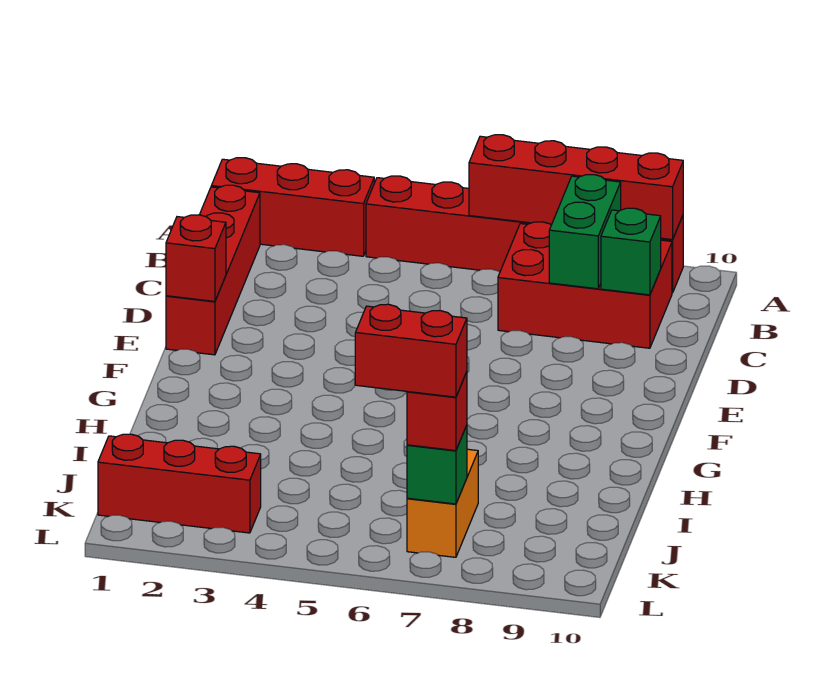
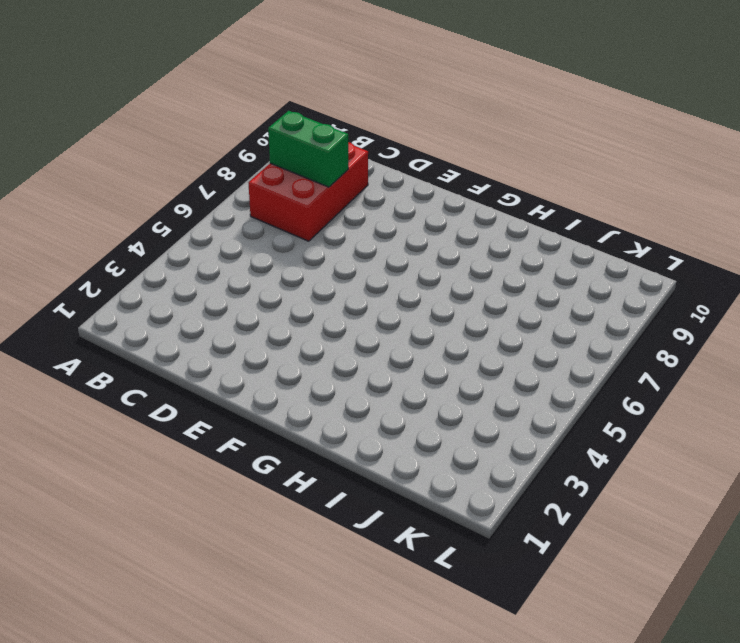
none -> red 1x3 brick [211,158,374,256]
none -> red 1x6 brick [366,176,683,293]
none -> red 1x4 brick [166,185,260,355]

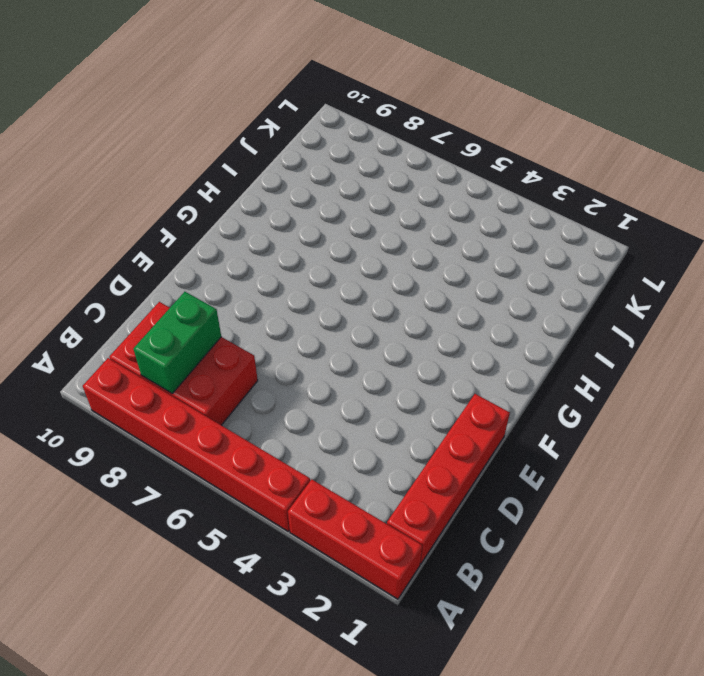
none -> orange 1x2 brick [407,449,478,557]
none -> red 1x3 brick [98,434,261,533]
none -> red 1x4 brick [469,135,683,240]

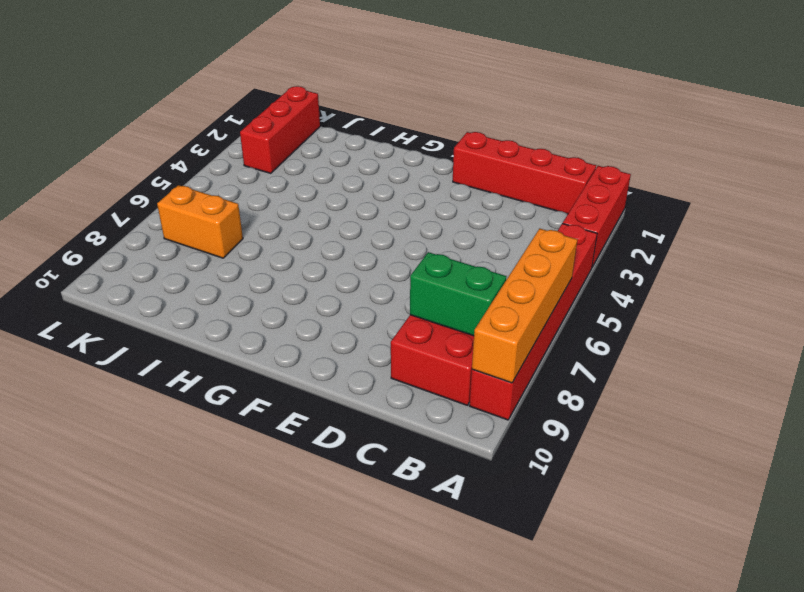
orange 1x4 brick [472,229,577,383] -> red 1x4 brick [469,135,683,240]
none -> green 1x1 brick [601,208,661,295]
none -> red 1x1 brick [166,215,226,301]
none -> green 1x1 brick [407,425,467,504]

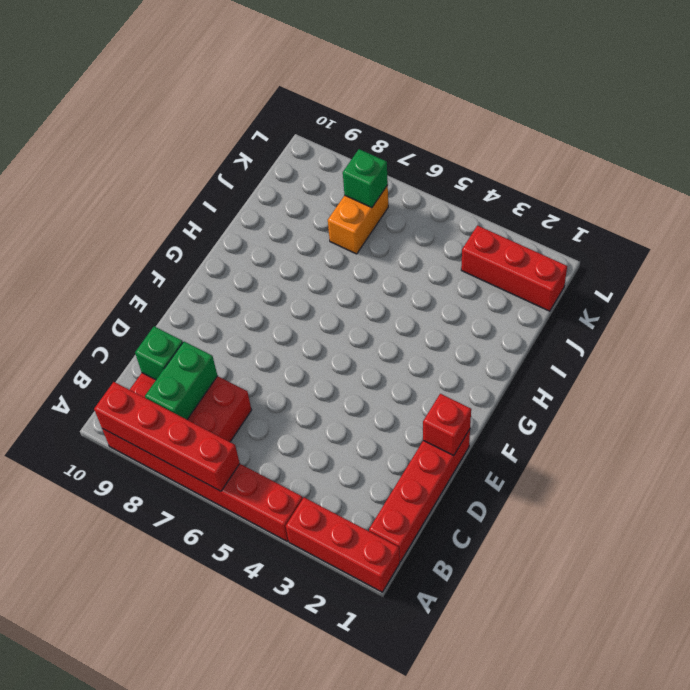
none -> red 1x1 brick [407,372,467,451]
none -> red 1x2 brick [355,304,467,397]

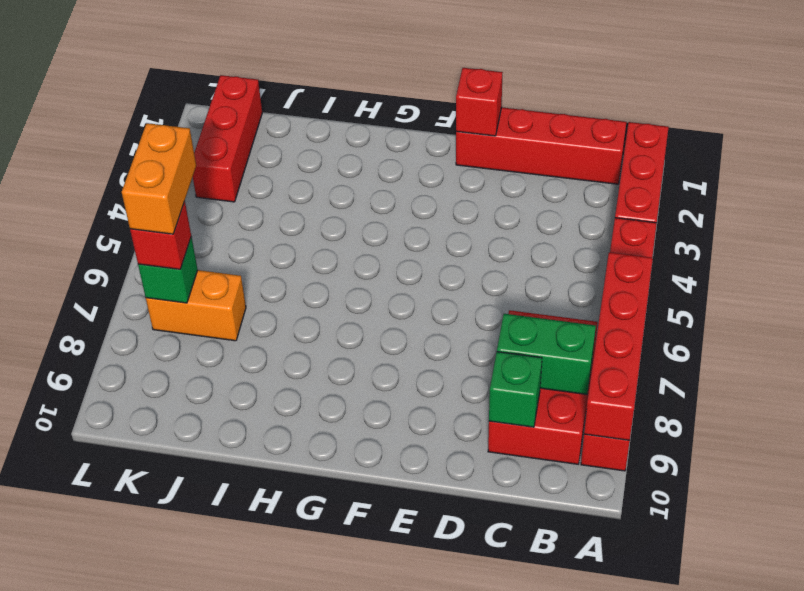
orange 1x2 brick [122,123,196,234] -> red 1x2 brick [355,304,467,397]

